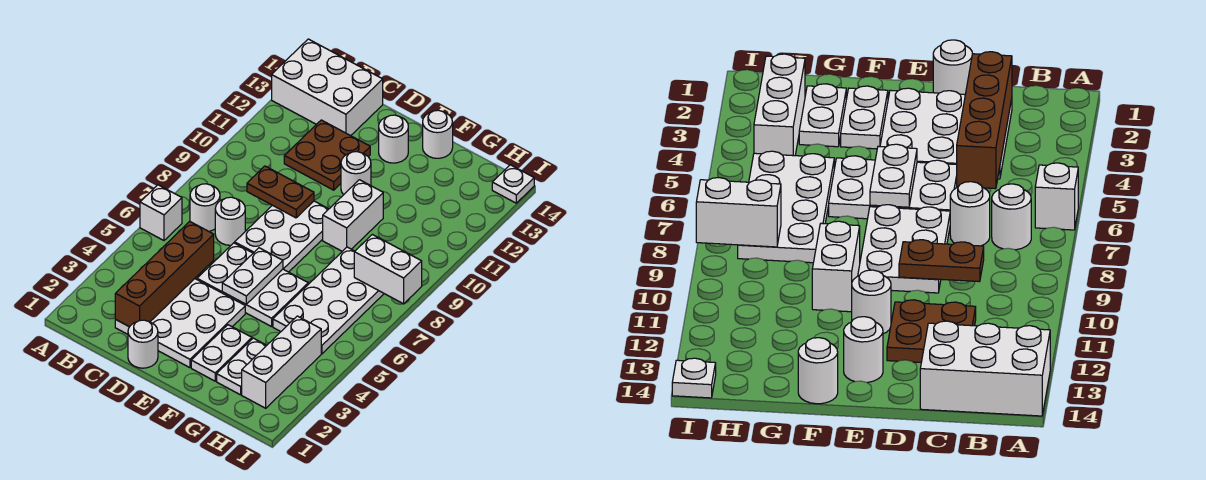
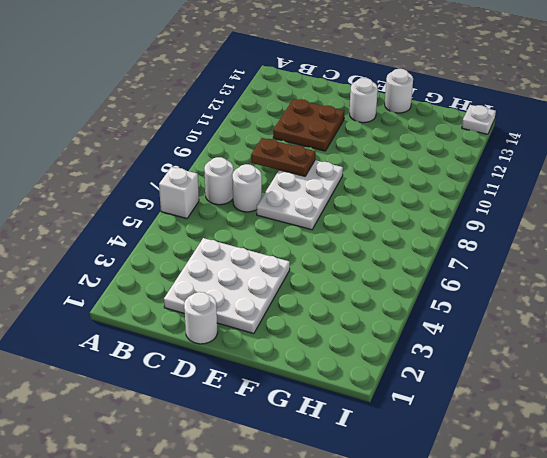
none -> white 2x3 brick [272,39,383,136]
none -> white 2x3 plate [197,243,308,327]
none -> white 1x1 round brick [341,152,371,195]

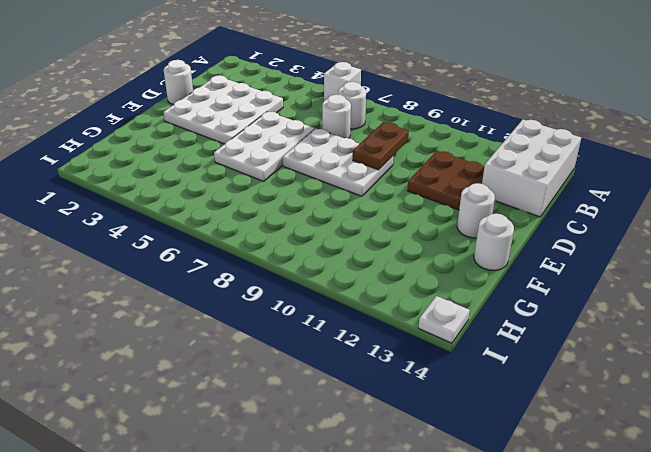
none -> white 1x1 round brick [341,152,371,195]
none -> white 1x2 plate [191,325,252,381]
none -> white 1x2 brick [323,180,383,251]

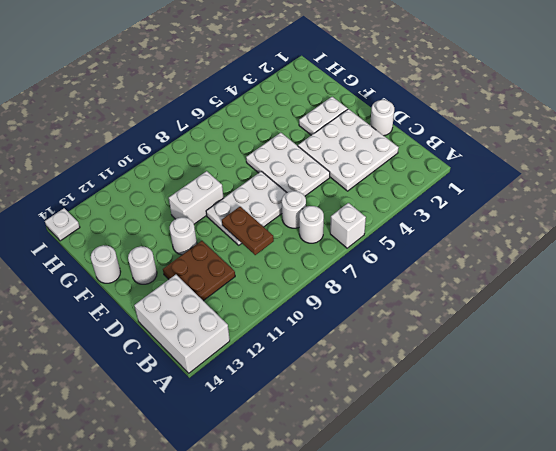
none -> white 1x2 plate [217,338,267,395]
none -> white 2x4 plate [273,247,384,354]
none -> white 1x3 brick [242,316,321,408]

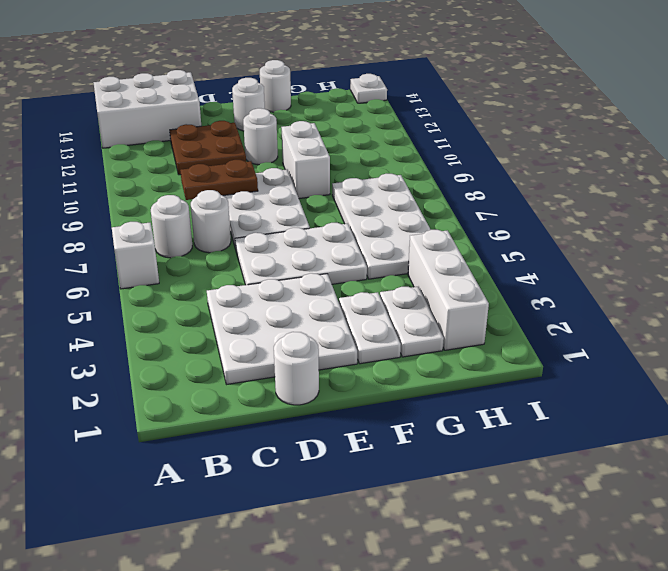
none -> brown 1x4 brick [115,221,214,327]
none -> white 1x2 plate [222,248,283,304]
none -> white 1x2 brick [354,234,422,304]

